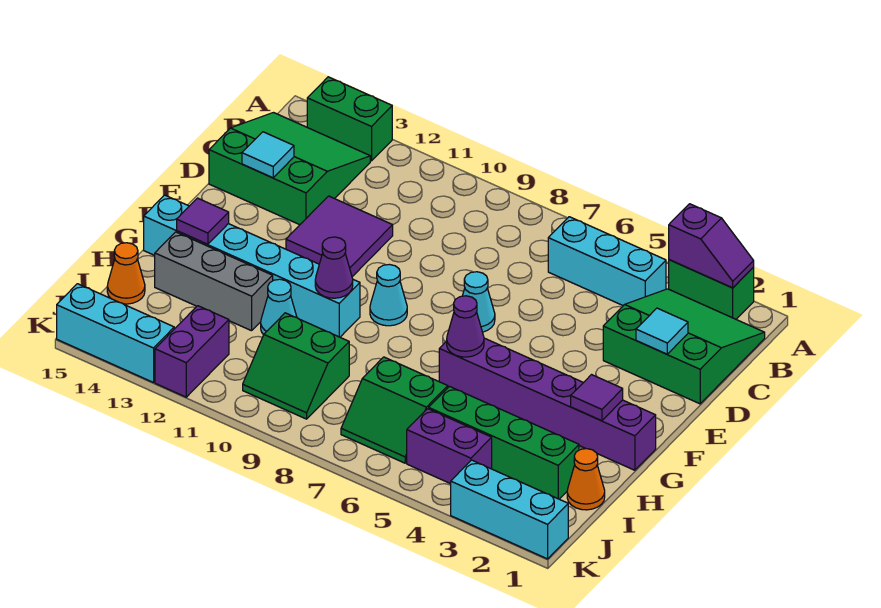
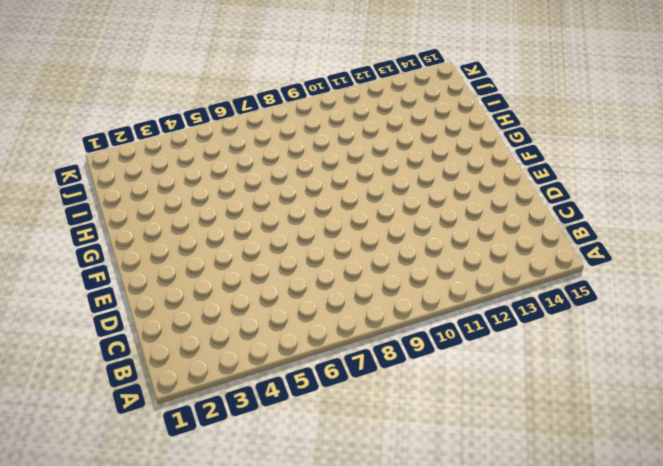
none -> green 1x2 brick [669,260,754,319]
none -> green 1x2 brick [307,77,392,161]
none -> green 3x3 slope [603,289,765,404]

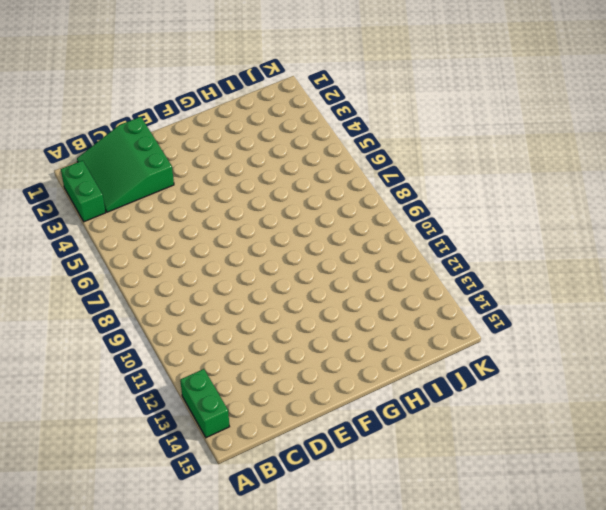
none -> cyan 1x3 brick [548,217,666,306]
none -> green 3x3 slope [209,113,370,225]
none -> purple 2x2 tile [286,196,393,277]

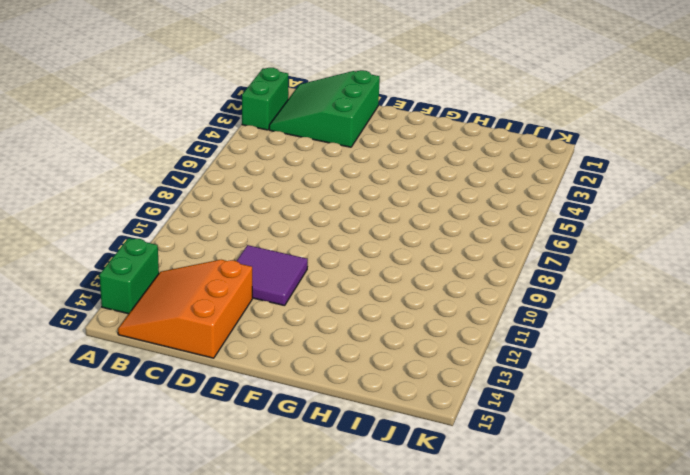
orange 3x3 slope [118,260,252,358] -> green 3x3 slope [209,113,370,225]
none -> cyan 1x3 brick [548,217,666,306]
none -> cyan 1x1 cone [463,272,495,332]
none -> cyan 1x1 cone [370,264,407,326]

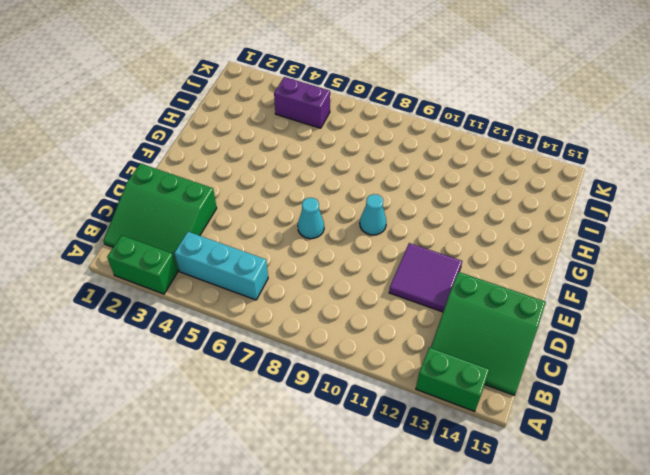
none -> purple 1x6 brick [439,338,656,470]
none -> cyan 1x6 brick [144,195,360,337]
none -> cyan 1x1 cone [261,279,297,335]

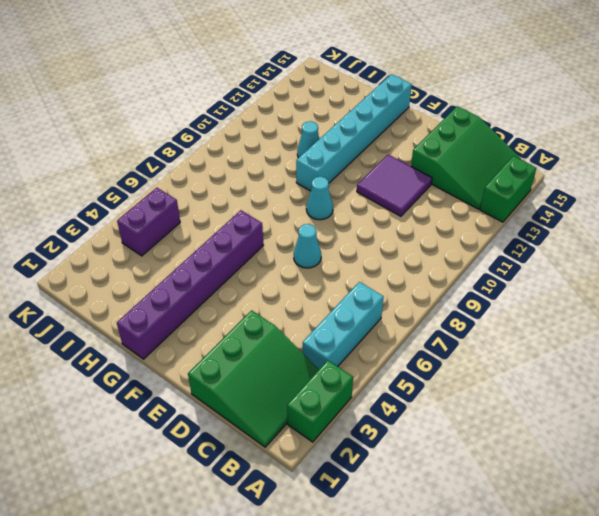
none -> grey 1x3 brick [155,232,273,331]
none -> orange 1x1 cone [567,449,605,510]
none -> green 1x4 brick [429,386,579,499]

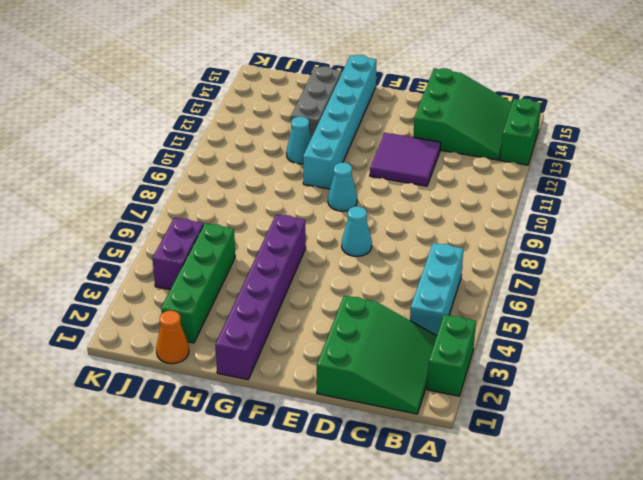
none -> green 2x2 slope [341,357,448,463]
none -> green 2x2 slope [243,313,349,419]
none -> orange 1x1 cone [107,243,145,304]

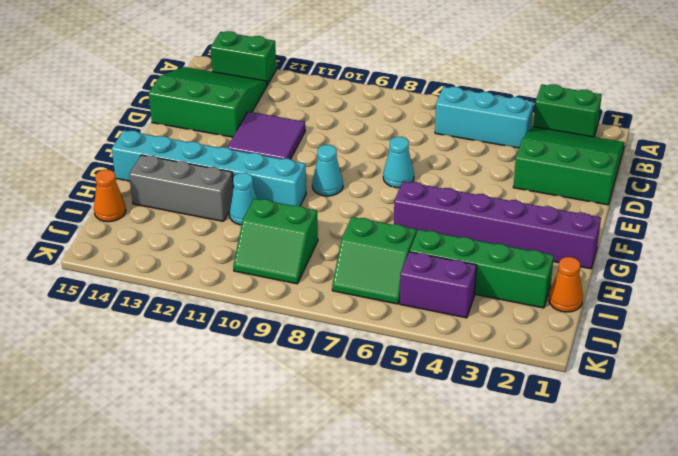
none -> purple 1x2 brick [155,306,229,397]
none -> cyan 1x3 brick [451,460,568,559]
none -> cyan 1x3 brick [57,284,174,383]

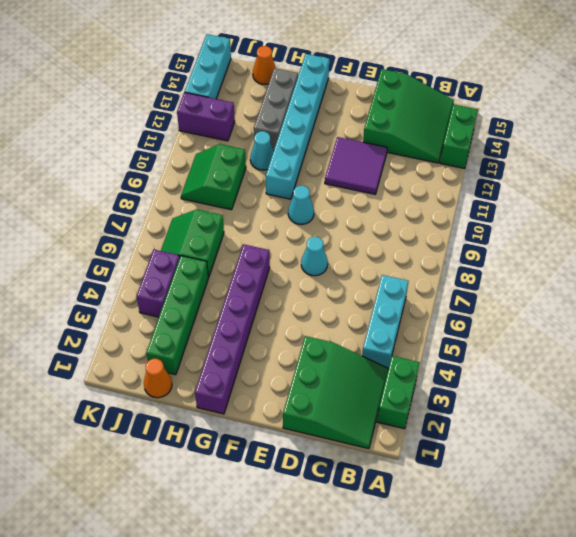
none -> cyan 1x3 brick [451,460,568,559]
none -> purple 1x2 slope [669,204,754,288]
none -> cyan 1x1 tile [636,308,688,354]

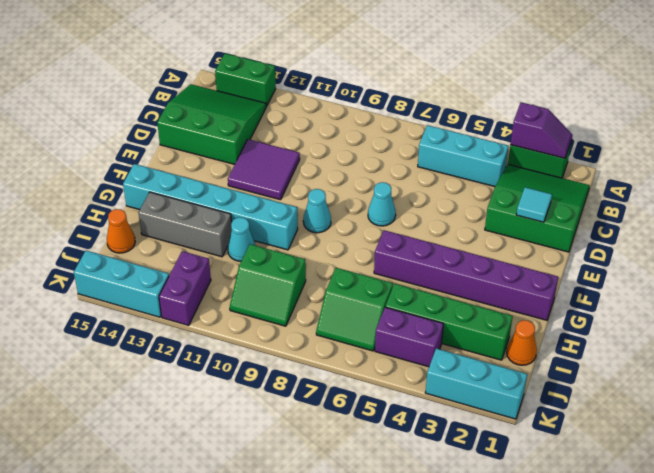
none -> cyan 1x1 tile [242,132,294,178]
none -> purple 1x1 tile [571,375,623,421]
none -> purple 1x1 cone [447,296,484,357]

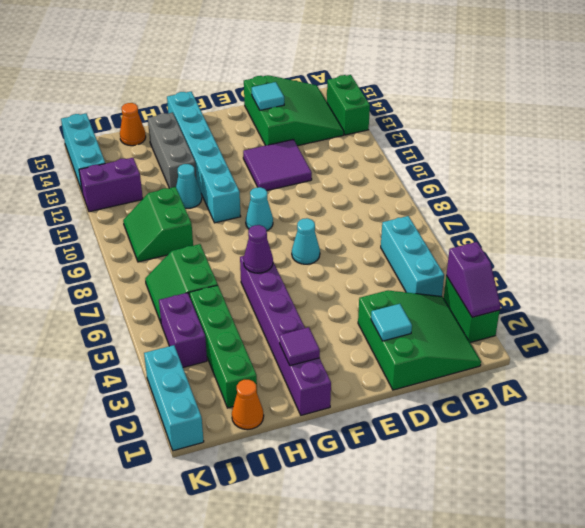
none -> purple 1x1 cone [315,237,353,298]
none -> purple 1x1 tile [177,198,229,244]

